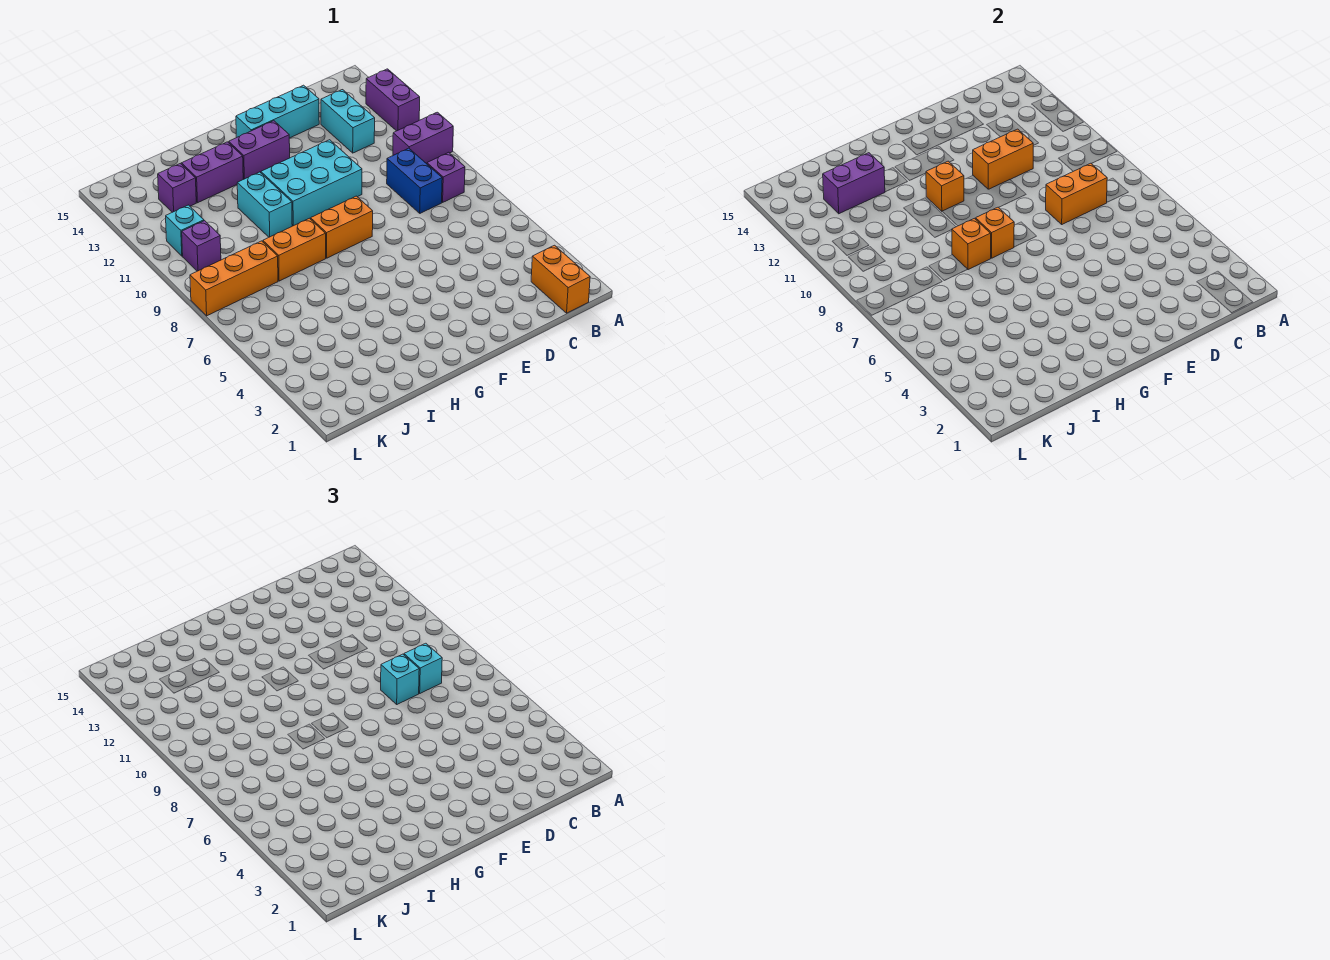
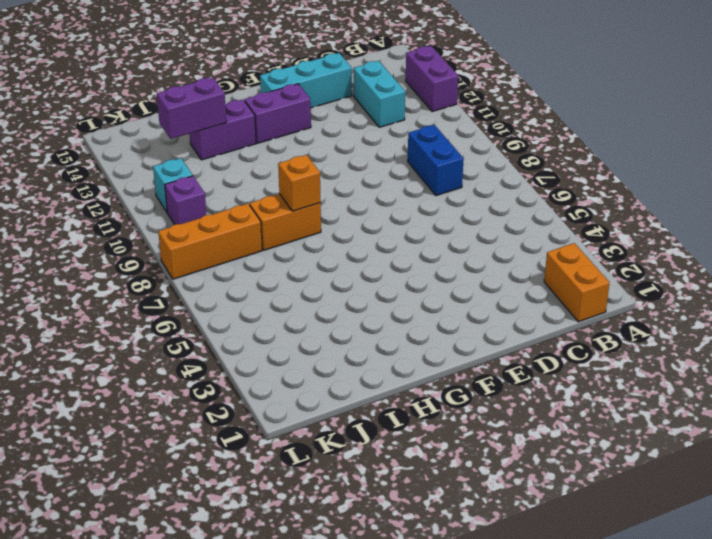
none -> purple 1x2 brick [393,112,453,164]
none -> purple 1x1 brick [427,152,465,202]
none -> cyan 2x3 brick [261,140,362,226]

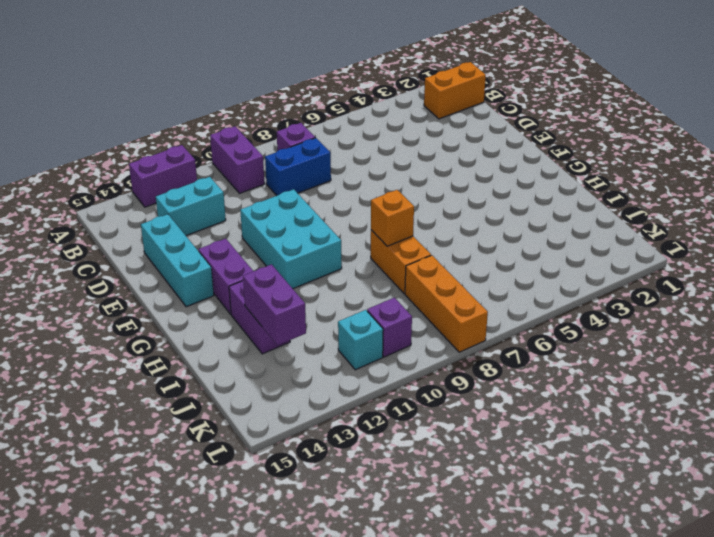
none -> orange 1x2 brick [311,196,373,258]
none -> cyan 1x2 brick [237,172,292,237]
none -> purple 1x1 brick [158,164,196,212]

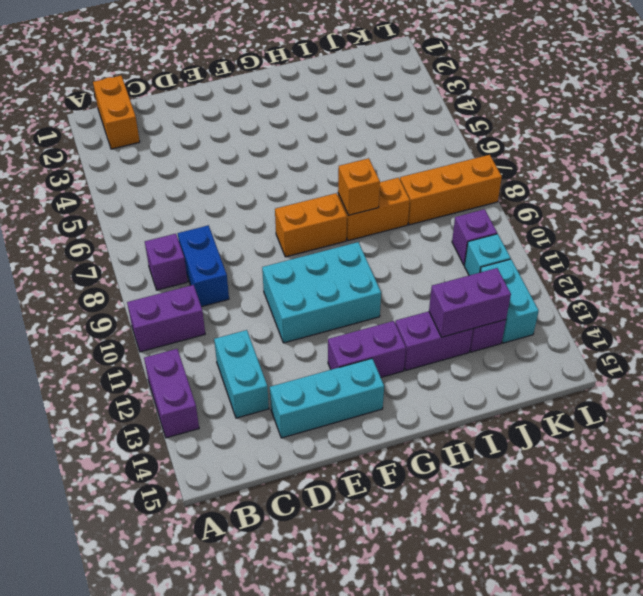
cyan 1x2 brick [480,259,539,343] -> cyan 1x2 brick moved to [237,172,292,237]
none -> orange 1x2 brick [1046,163,1107,224]
none -> orange 1x2 brick [973,129,1033,189]
none -> orange 1x1 brick [975,207,1014,258]

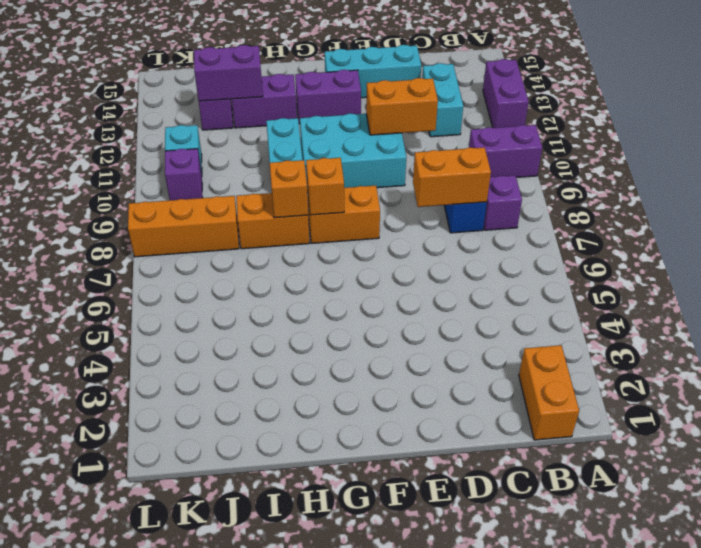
none -> orange 1x1 brick [926,161,964,211]
none -> cyan 1x1 brick [404,643,442,693]
none -> cyan 1x1 brick [381,654,419,704]

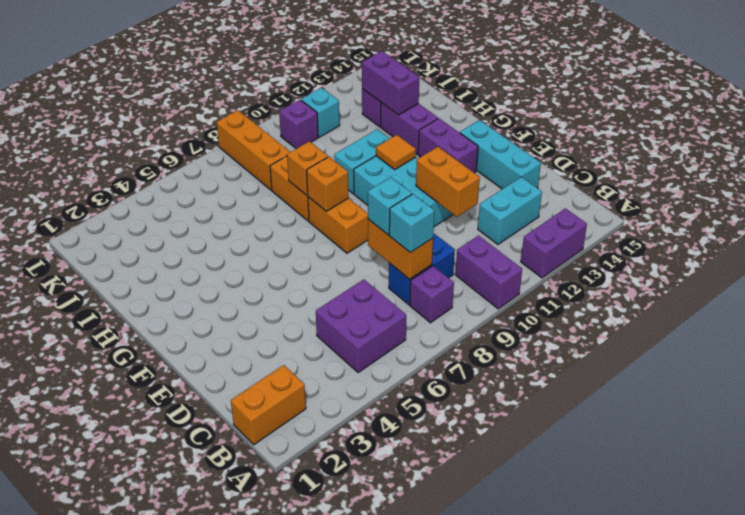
purple 2x2 brick [316,279,406,373] -> none
orange 1x1 tile [376,135,416,169] -> orange 1x1 brick [926,161,964,211]

